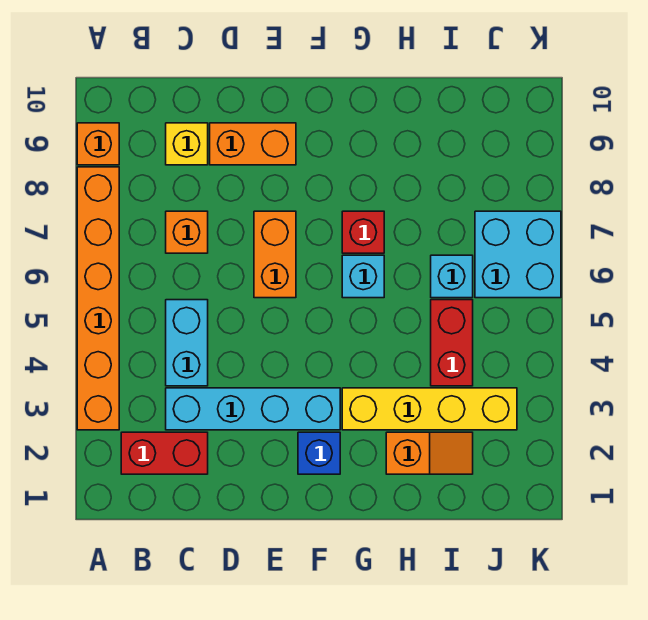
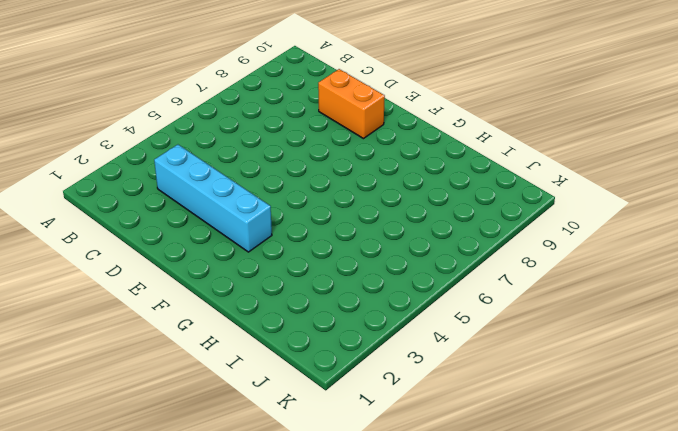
none -> orange 1x6 brick [77,167,119,430]
none -> orange 1x1 brick [77,123,119,165]
none -> red 1x2 brick [121,432,208,474]

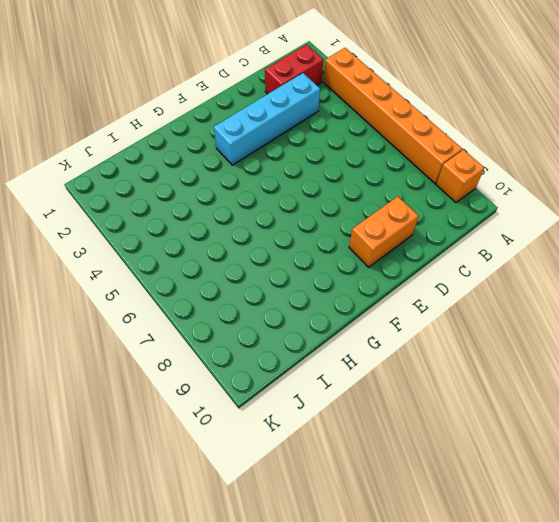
none -> cyan 1x2 brick [166,300,208,386]
none -> orange 1x1 brick [166,211,208,253]
none -> yellow 1x1 brick [166,123,208,165]

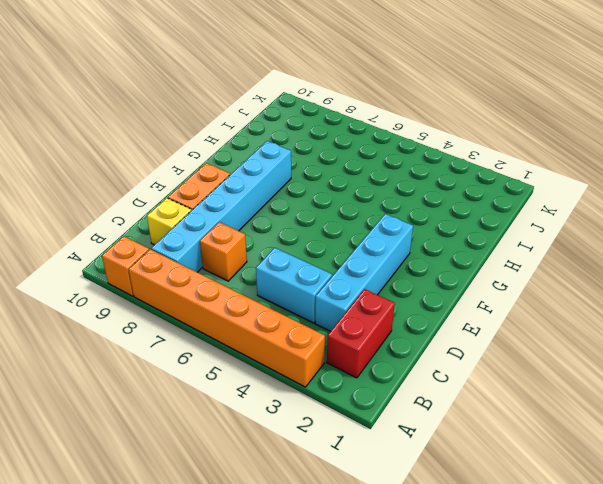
cyan 1x6 brick [151,141,291,272] -> none
none -> orange 1x2 brick [254,211,296,298]
none -> blue 1x1 brick [298,432,340,474]
none -> yellow 1x4 brick [342,388,517,430]

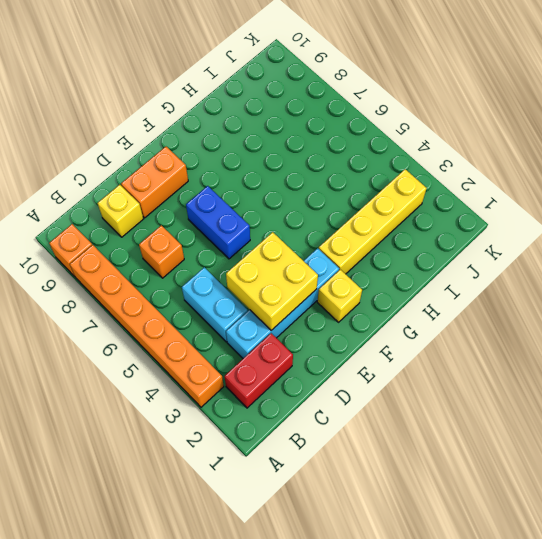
yellow 2x2 brick [226,232,318,330] -> none
blue 1x2 brick [186,186,250,259] -> orange 1x2 brick [254,211,296,298]
yellow 1x1 brick [317,270,362,322] -> blue 1x1 brick [298,432,340,474]
none -> cyan 1x1 brick [342,255,384,298]
none -> red 1x1 brick [342,211,384,253]
none -> orange 1x2 slope [386,432,473,474]

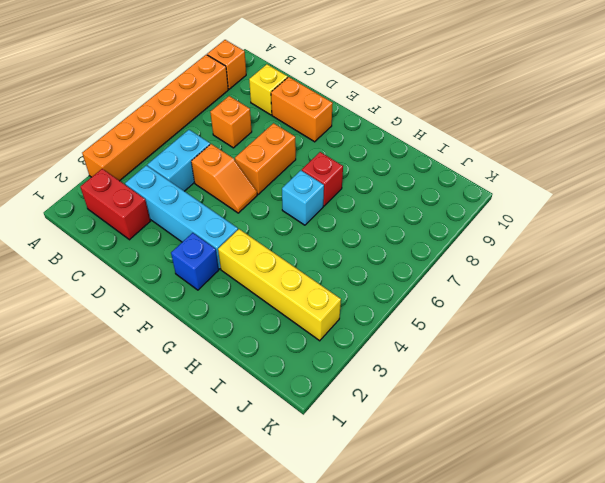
orange 1x2 slope [191,144,257,213] -> orange 1x2 slope moved to [386,432,473,474]
none -> red 1x2 brick [431,300,473,386]
none -> cyan 1x1 brick [431,255,473,298]
none -> cyan 2x2 brick [475,211,561,298]

